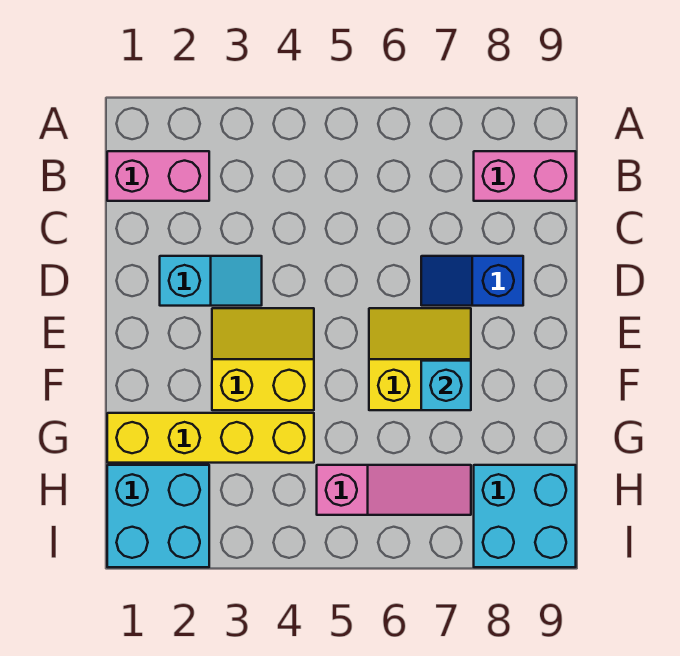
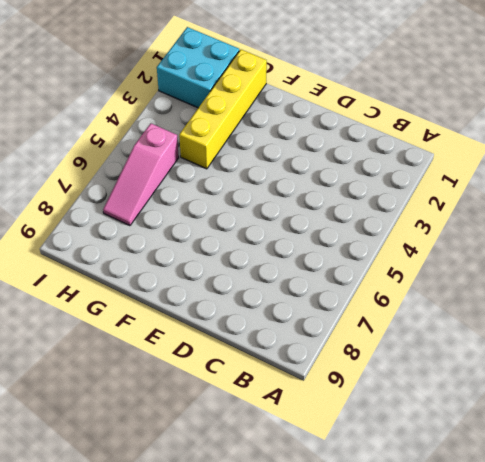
none -> pink 1x2 brick [107,151,209,201]
none -> pink 1x2 brick [474,151,576,201]

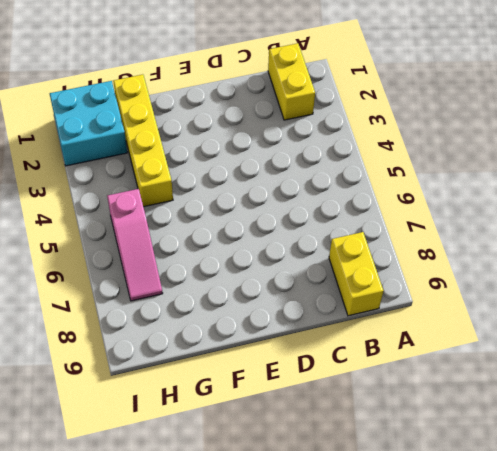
yellow 1x2 brick [268,43,315,120] -> pink 1x2 brick [107,151,209,201]
yellow 1x2 brick [329,232,384,316] -> pink 1x2 brick [474,151,576,201]
none -> cyan 1x2 slope [160,256,262,306]
none -> blue 1x2 slope [421,256,523,306]

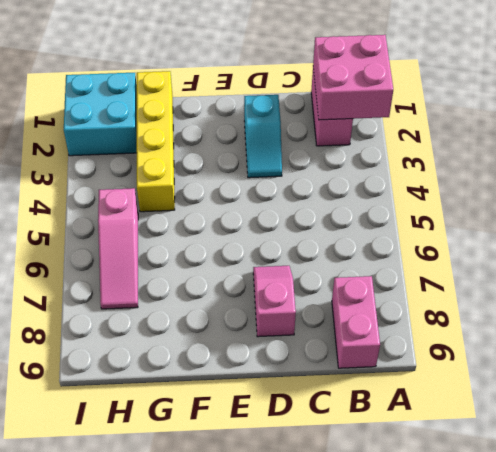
pink 2x2 brick [313,35,393,120] -> none
pink 1x2 slope [253,266,296,337] -> blue 1x2 slope [421,256,523,306]
none -> yellow 2x2 slope [212,308,314,410]
none -> yellow 2x2 slope [369,308,471,410]

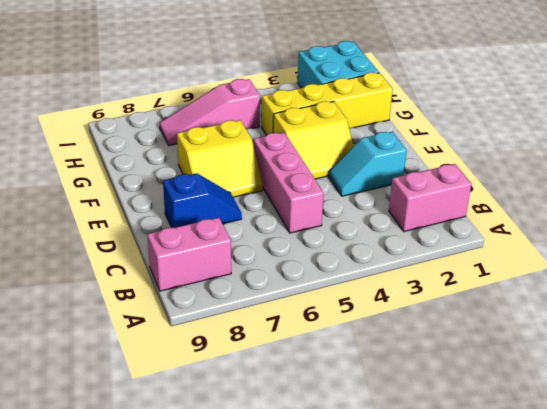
pink 1x3 brick [253,133,323,233] -> none
none -> cyan 2x2 brick [474,465,576,567]
none -> cyan 1x1 brick [421,361,471,410]

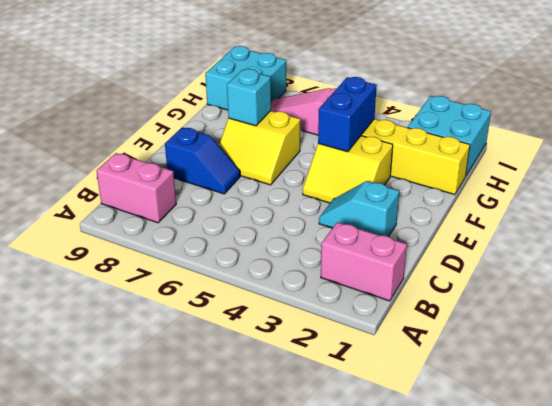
blue 1x2 brick [318,77,377,152] -> none

